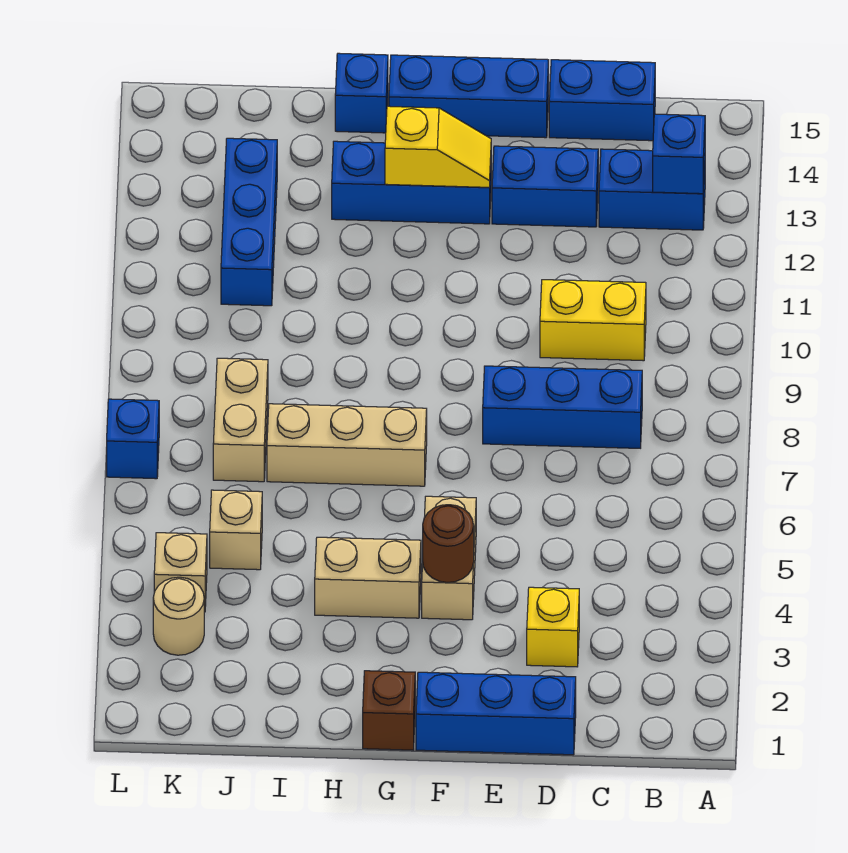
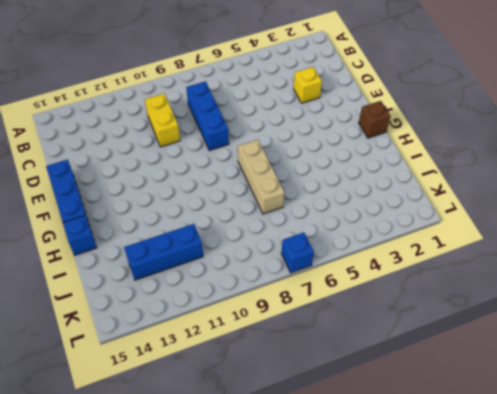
none -> blue 1x2 brick [599,149,705,230]
none -> blue 1x2 brick [549,60,655,141]
none -> blue 1x3 brick [416,672,576,755]

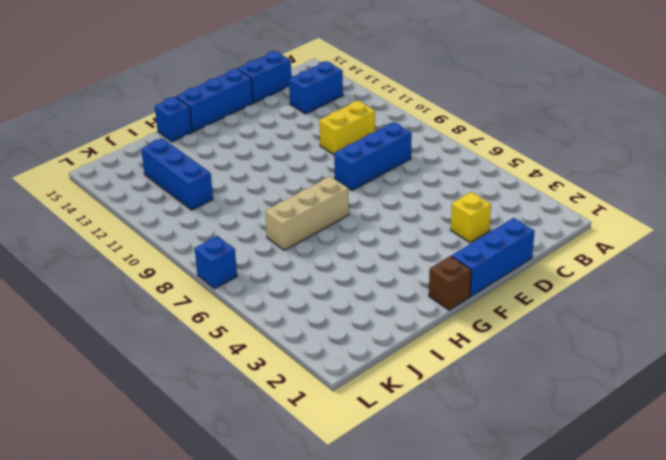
none -> blue 1x2 brick [492,146,598,227]
none -> tan 1x2 brick [422,496,476,620]
none -> blue 1x3 brick [332,141,491,224]

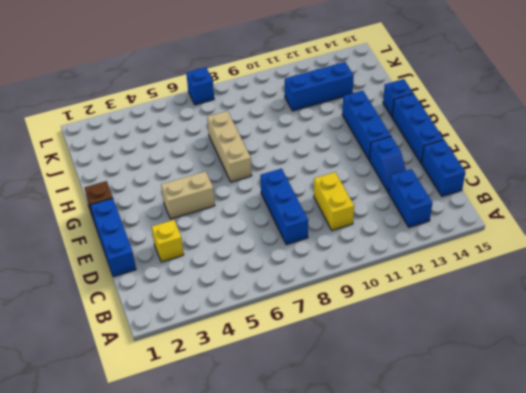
blue 1x2 slope [369,136,406,193] -> blue 1x2 brick [492,146,598,227]
none -> tan 1x2 brick [315,537,421,618]
none -> tan 1x1 brick [210,490,262,570]
none -> tan 1x2 brick [213,358,268,482]

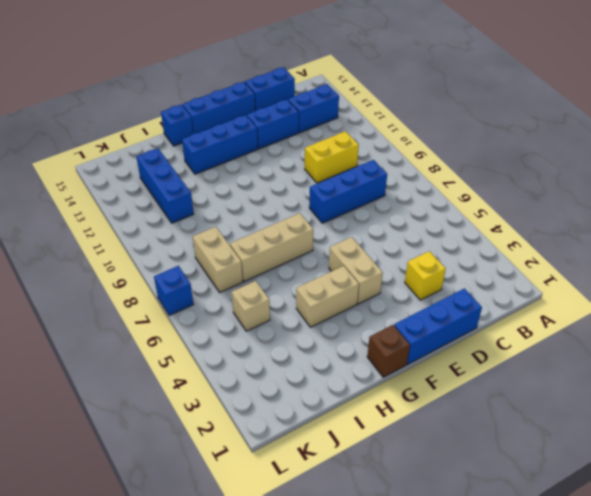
none -> tan 1x1 round brick [153,577,204,655]
none -> tan 1x1 brick [154,533,207,612]
none -> blue 1x1 brick [653,114,705,194]

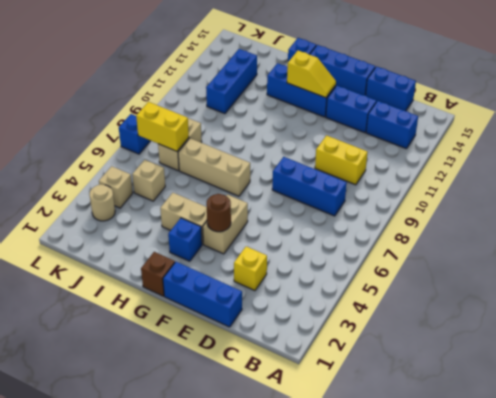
blue 1x1 brick [168,218,202,261] -> blue 1x1 brick moved to [653,114,705,194]
yellow 1x2 brick [136,102,189,151] -> none

